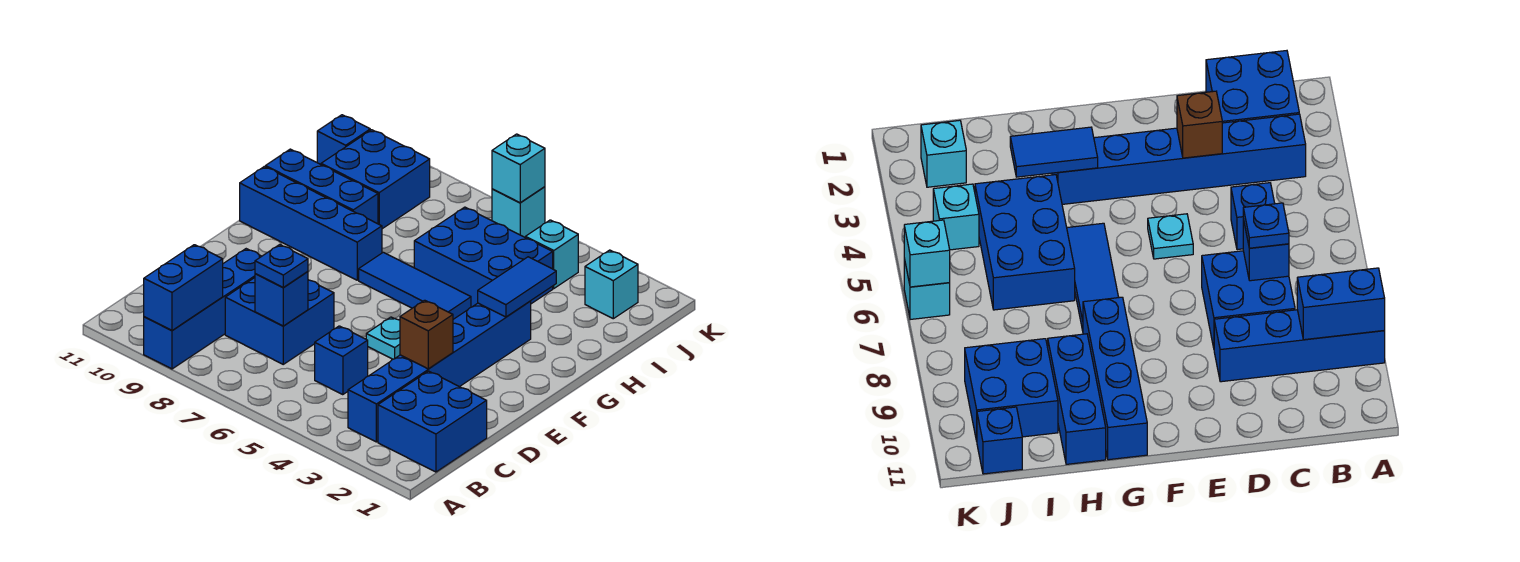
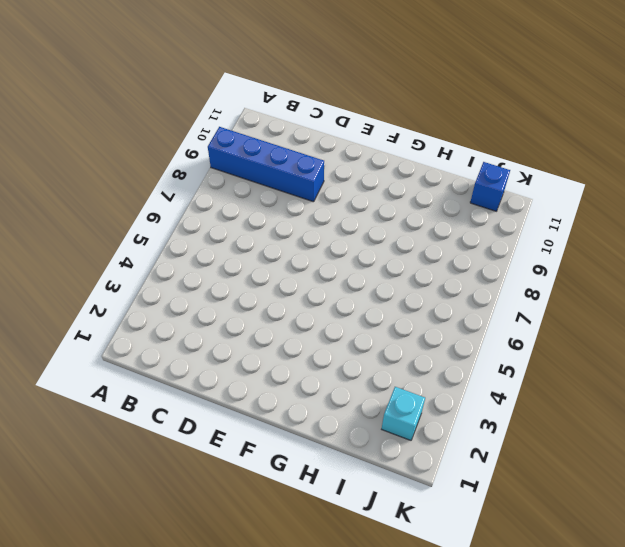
none -> blue 2x2 brick [378,371,487,472]
none -> blue 1x6 brick [348,301,531,442]
none -> blue 1x1 brick [315,326,368,395]

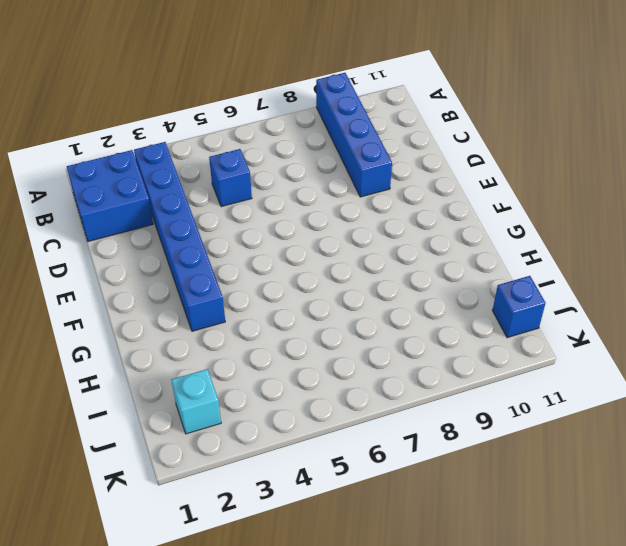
none -> blue 2x2 brick [225,278,334,364]
none -> cyan 1x1 plate [366,317,400,359]
none -> blue 1x3 tile [359,252,471,319]

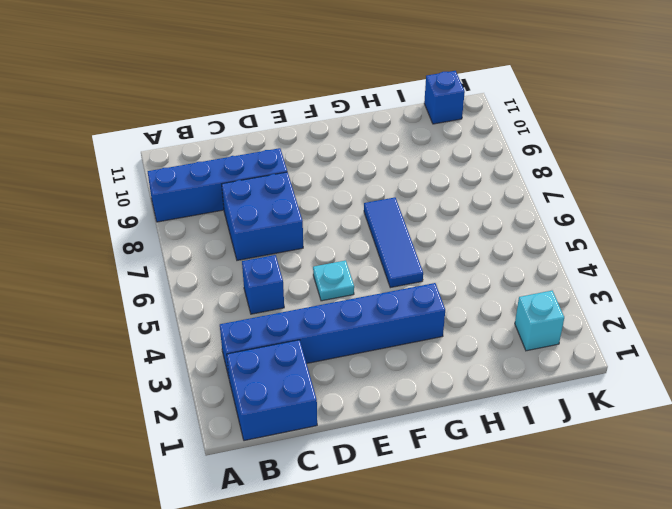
none -> blue 1x4 brick [240,167,382,280]
none -> blue 2x3 brick [414,207,553,307]
none -> blue 1x3 brick [266,149,378,224]

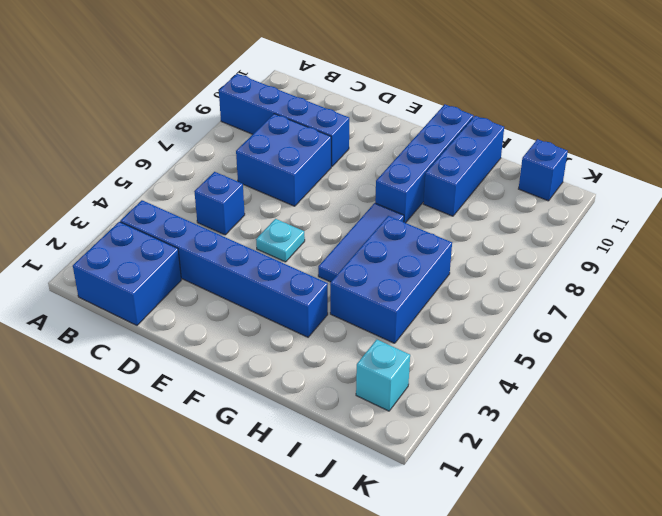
none -> blue 2x2 brick [321,130,430,229]
none -> cyan 1x1 brick [526,220,578,288]
none -> cyan 1x1 brick [492,187,545,238]

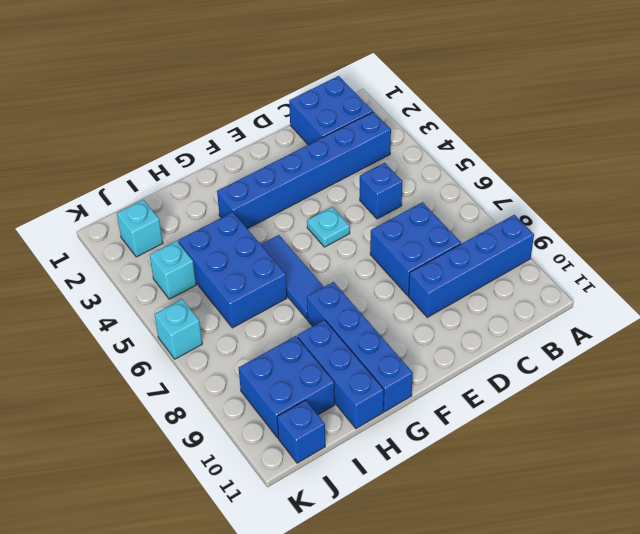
none -> blue 1x2 brick [144,245,223,331]
none -> blue 1x1 brick [255,272,308,326]
none -> brown 1x1 brick [400,300,453,369]

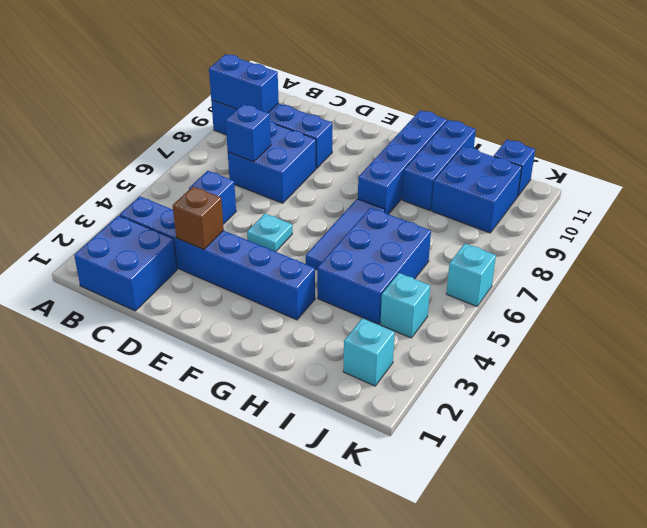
none -> blue 1x2 tile [478,257,556,317]
none -> cyan 1x1 brick [492,134,545,203]
none -> blue 1x1 plate [255,245,308,288]

